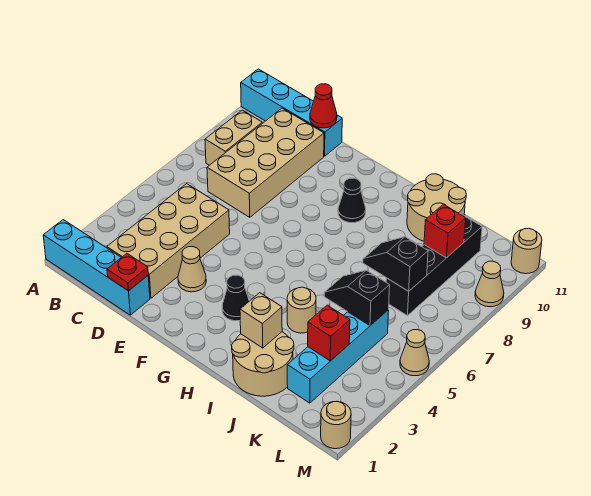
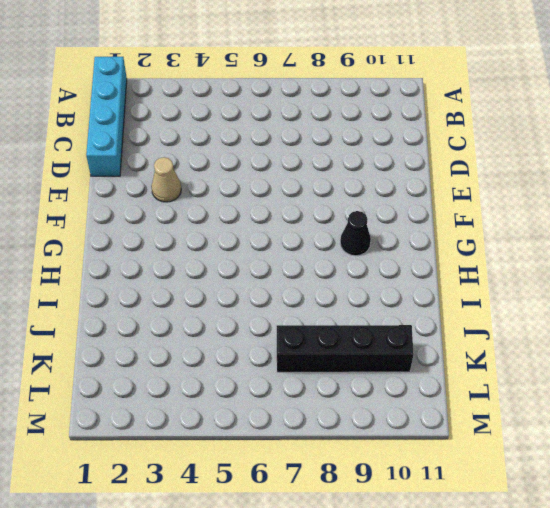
none -> cyan 1x4 brick [241,69,342,156]
none -> tan 1x2 brick [205,110,262,165]
none -> tan 2x4 brick [107,184,230,298]

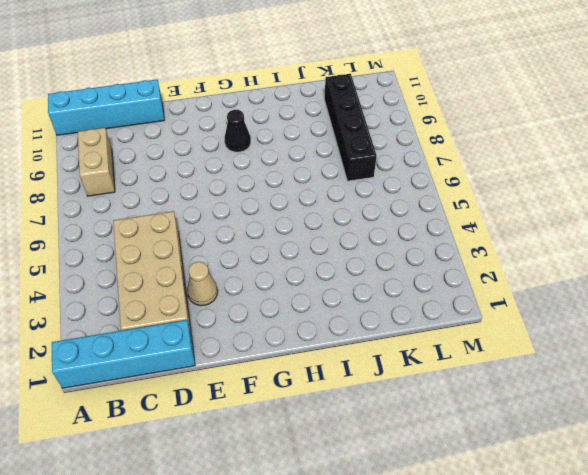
none -> tan 2x4 brick [207,108,324,217]
none -> black 1x1 cone [222,275,249,321]
none -> tan 2x2 round brick [232,332,294,396]

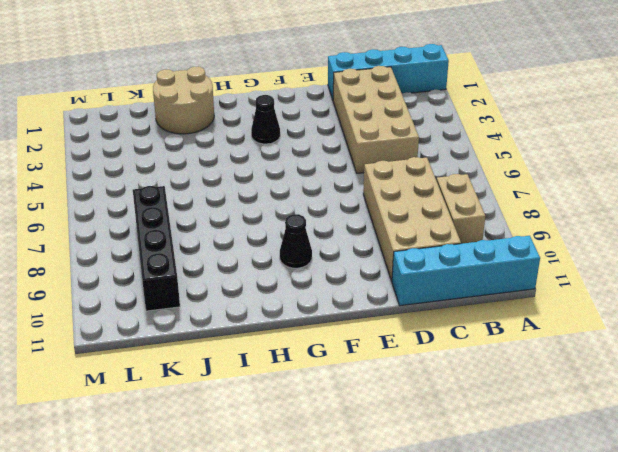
none -> tan 1x1 cone [178,247,206,292]
none -> tan 1x1 round brick [287,287,316,333]
none -> tan 2x2 round brick [407,174,466,241]

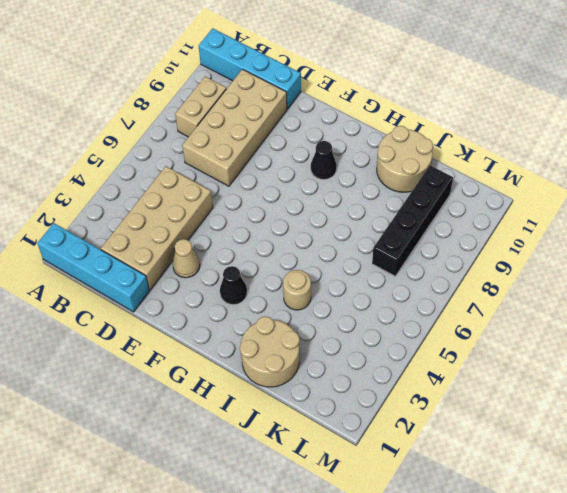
none -> cyan 1x4 brick [287,310,389,403]
none -> tan 1x1 round brick [321,402,351,449]
none -> tan 1x1 cone [400,330,429,376]

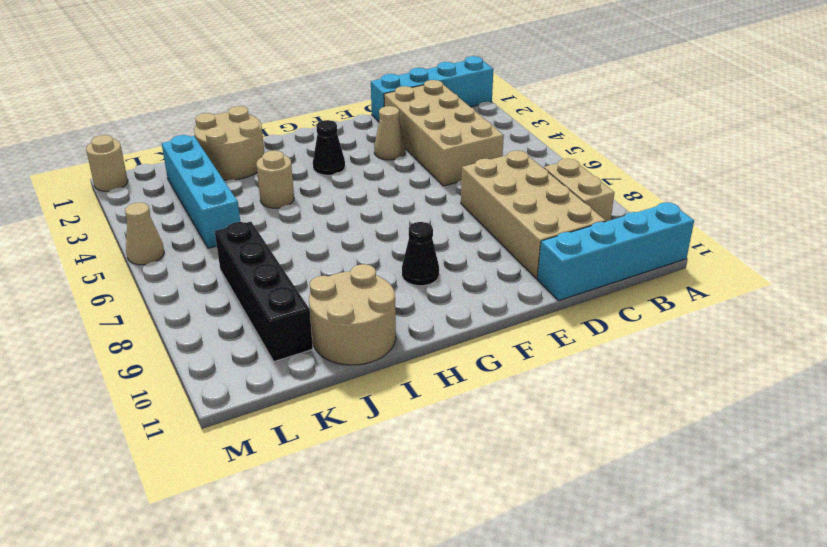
none -> tan 1x1 cone [475,261,504,307]
none -> tan 1x1 round brick [511,228,542,274]
none -> red 1x1 plate [107,254,148,291]

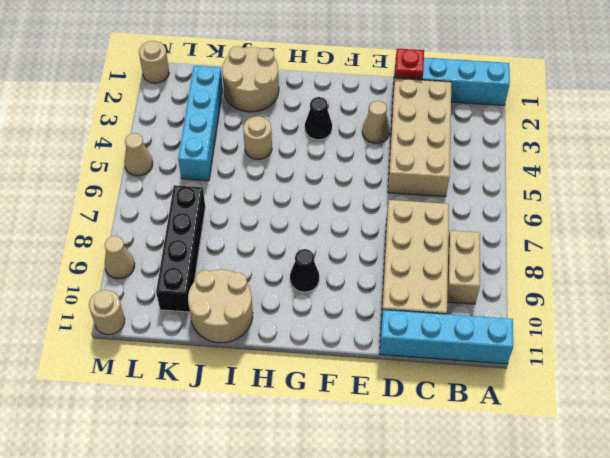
none -> red 1x1 cone [310,84,337,128]
none -> tan 1x1 brick [240,293,282,348]
none -> black 1x2 slope [324,270,390,325]

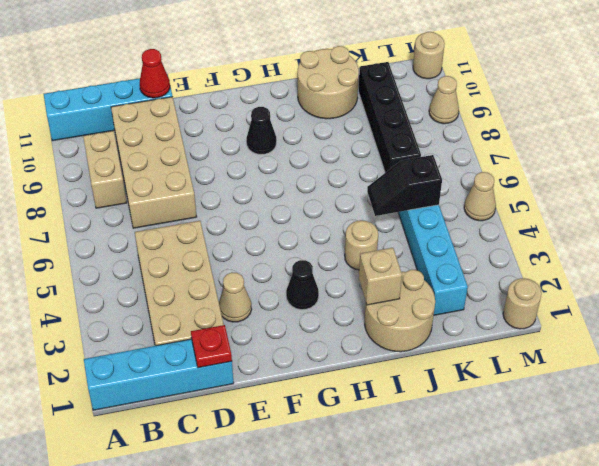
none -> black 1x2 slope [363,237,428,291]
none -> red 1x1 brick [308,305,350,361]
none -> red 1x1 brick [424,204,466,258]

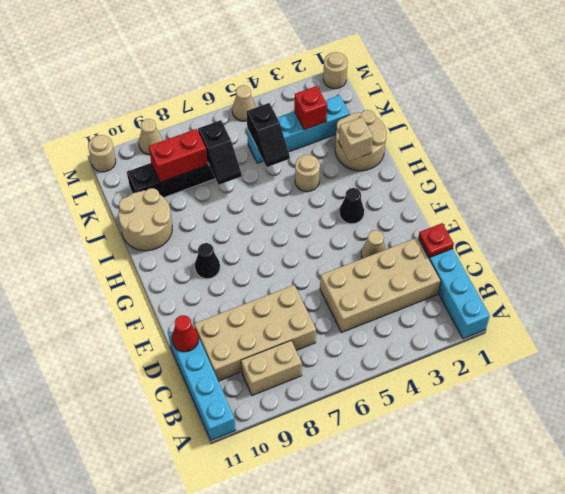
red 1x2 brick [149,129,208,182] -> red 1x1 brick [424,204,466,258]

